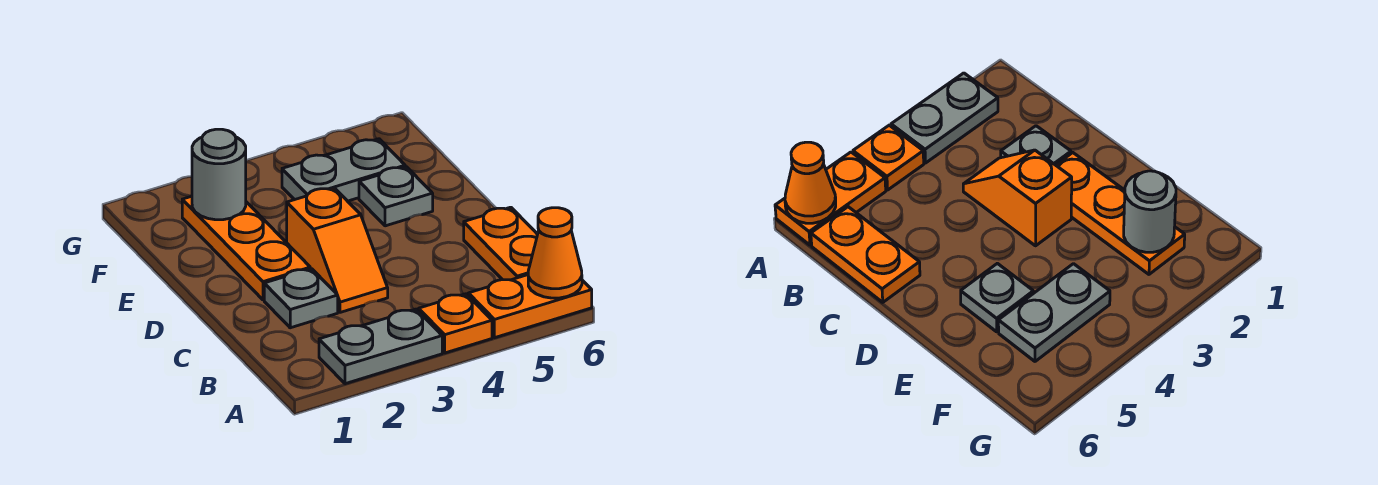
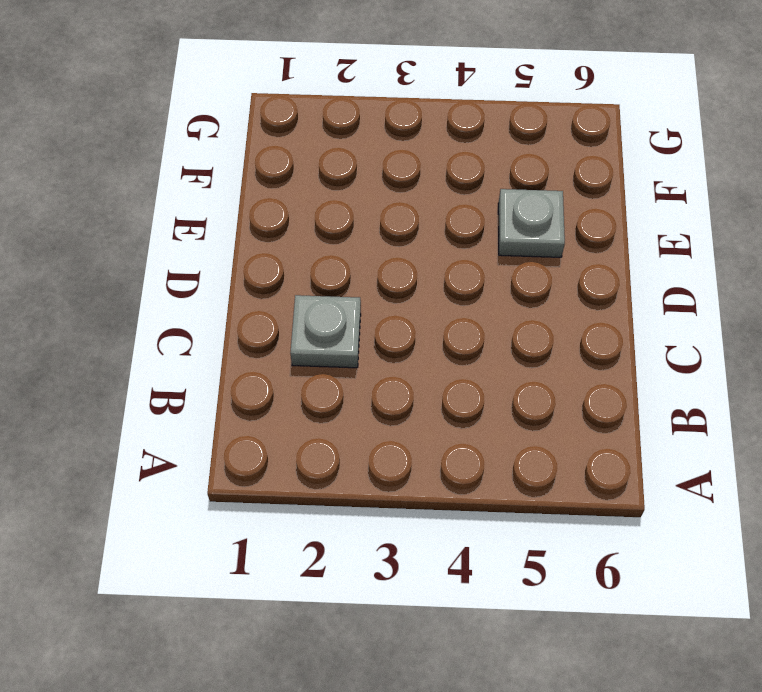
none -> grey 1x2 plate [319,309,442,384]
none -> orange 1x1 plate [419,294,492,353]

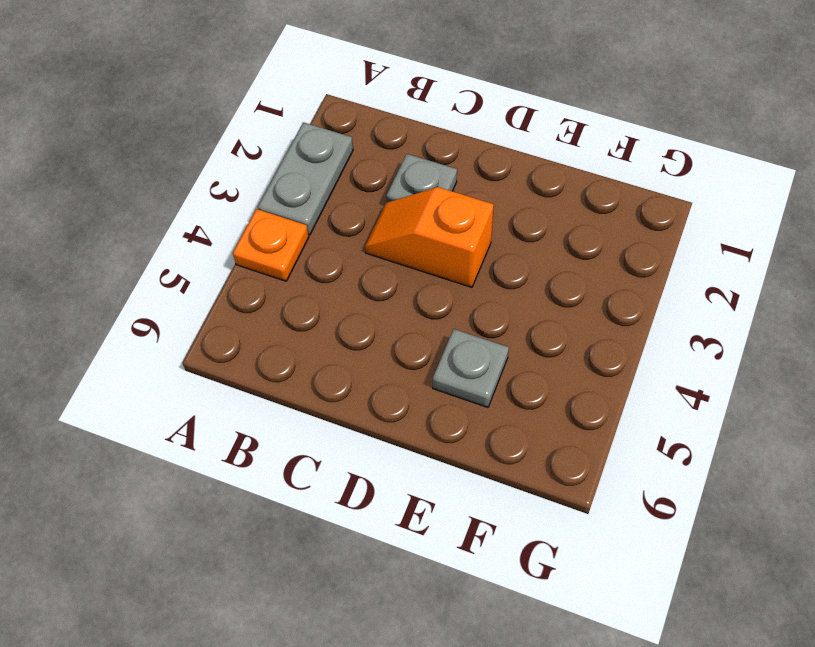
none -> orange 1x2 plate [468,275,592,338]
none -> orange 1x2 plate [464,207,538,280]

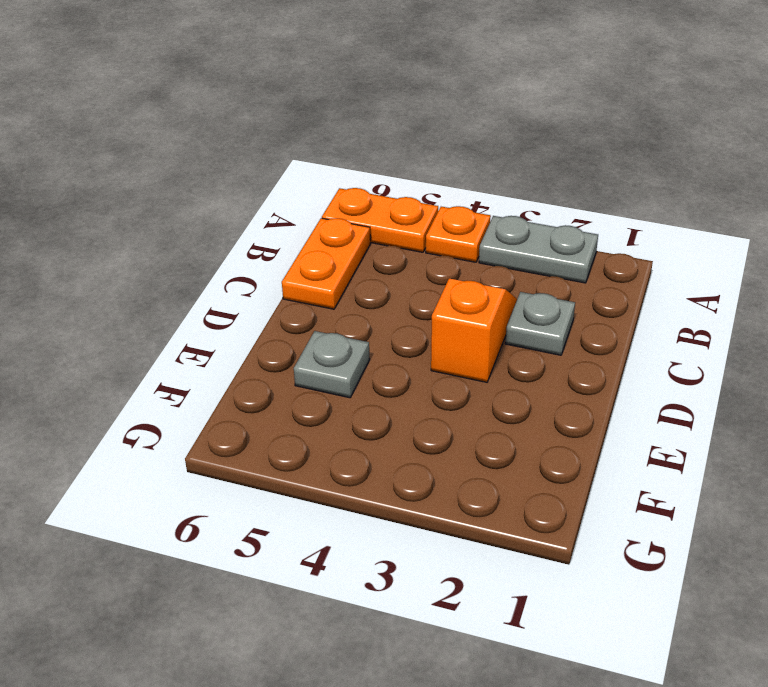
none -> orange 1x3 plate [182,196,310,300]
none -> grey 1x2 plate [282,139,405,201]

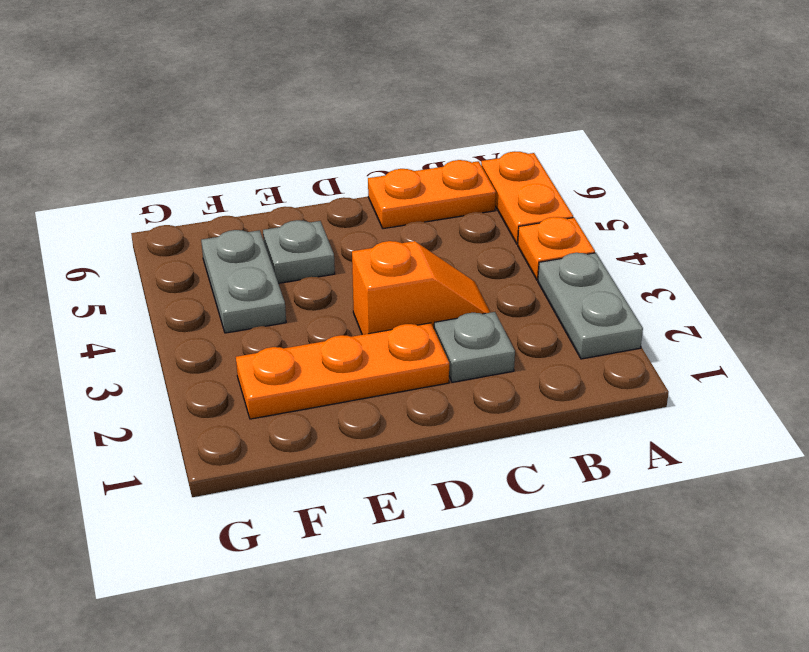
none -> orange 1x1 cone [528,208,582,298]
none -> grey 1x1 round brick [192,129,246,220]

